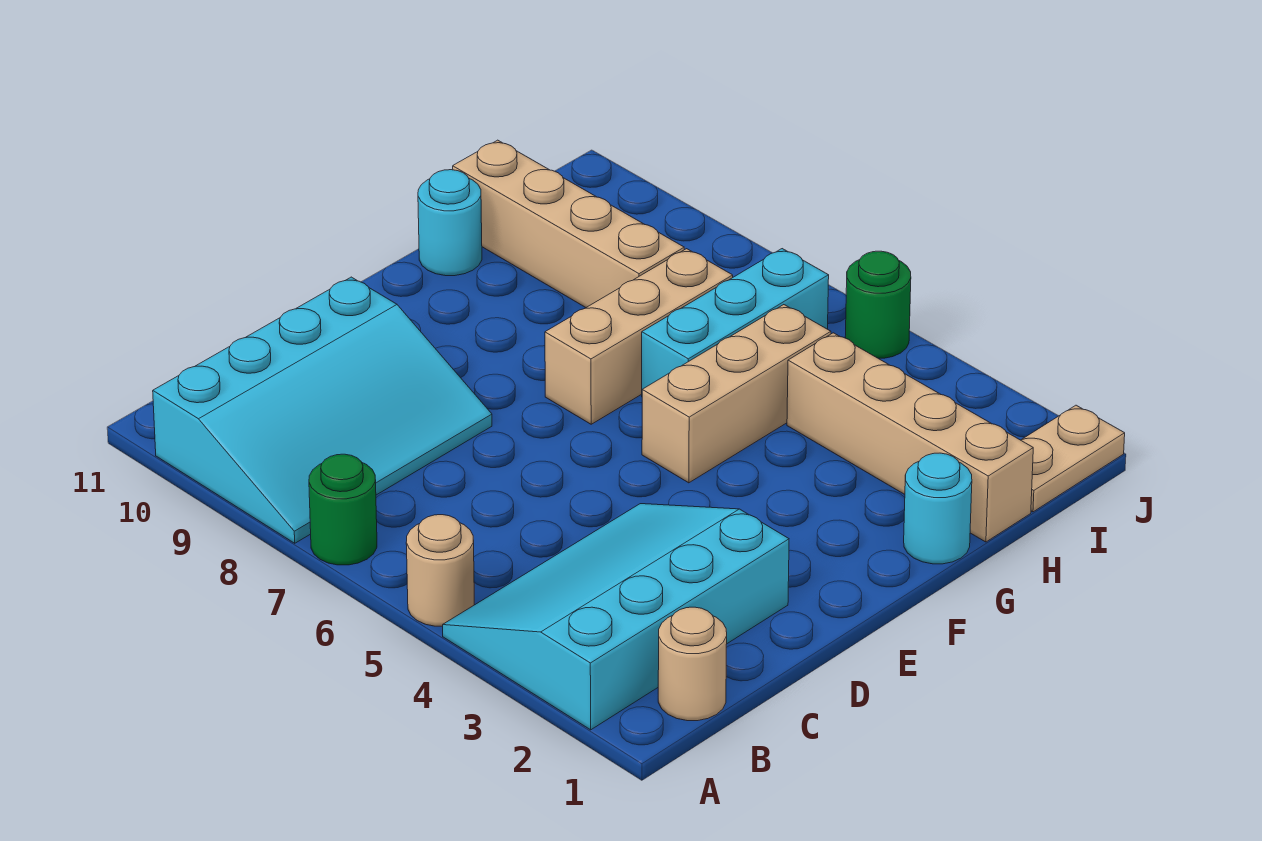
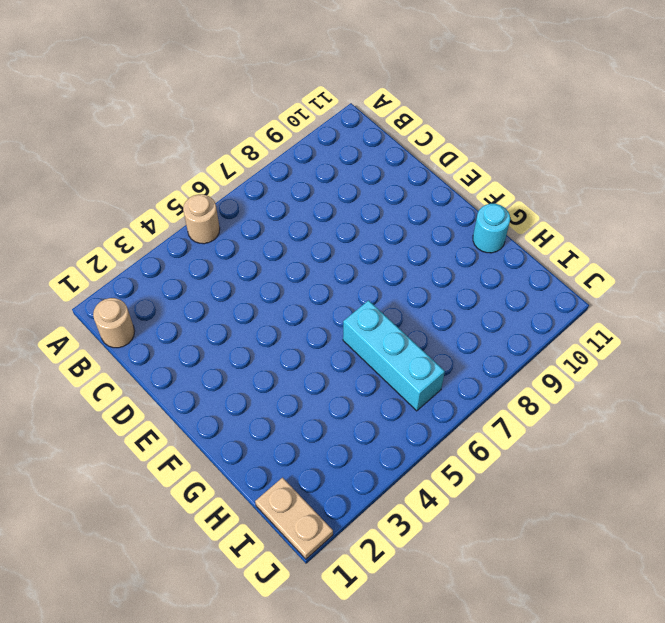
none -> cyan 3x4 slope [443,504,789,730]
none -> green 1x1 round brick [309,454,377,565]
none -> cyan 3x4 slope [153,277,492,543]

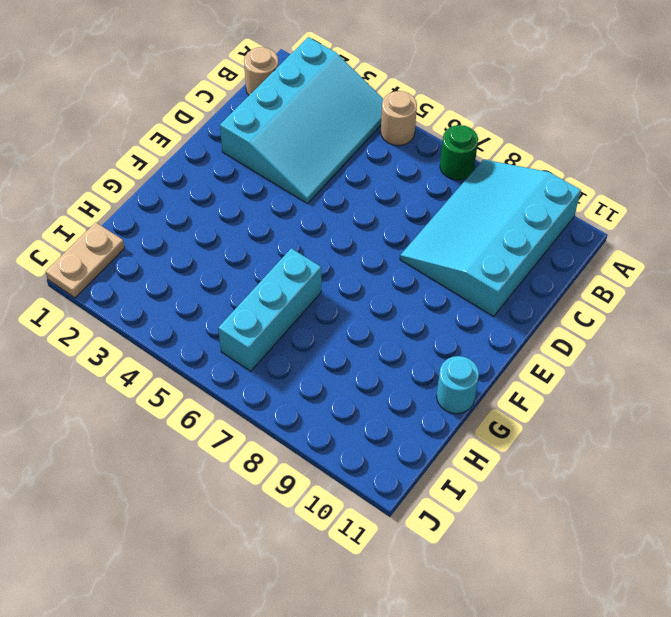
none -> tan 1x3 brick [642,305,831,483]
none -> tan 1x3 brick [545,249,733,424]
none -> cyan 1x1 round brick [904,453,972,564]

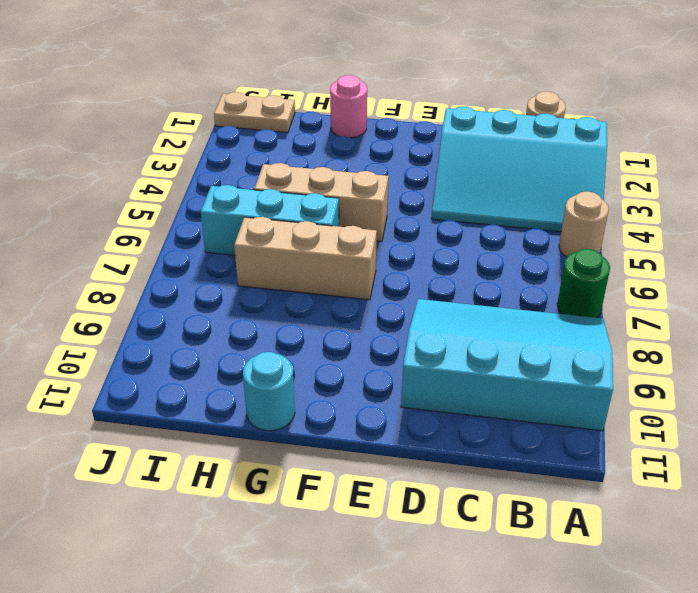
pink 1x1 round brick [330,75,367,138] -> cyan 1x1 round brick [904,453,972,564]
none -> tan 1x4 brick [787,333,1033,542]
none -> tan 1x4 brick [453,140,684,307]
none -> green 1x1 round brick [845,251,911,358]

